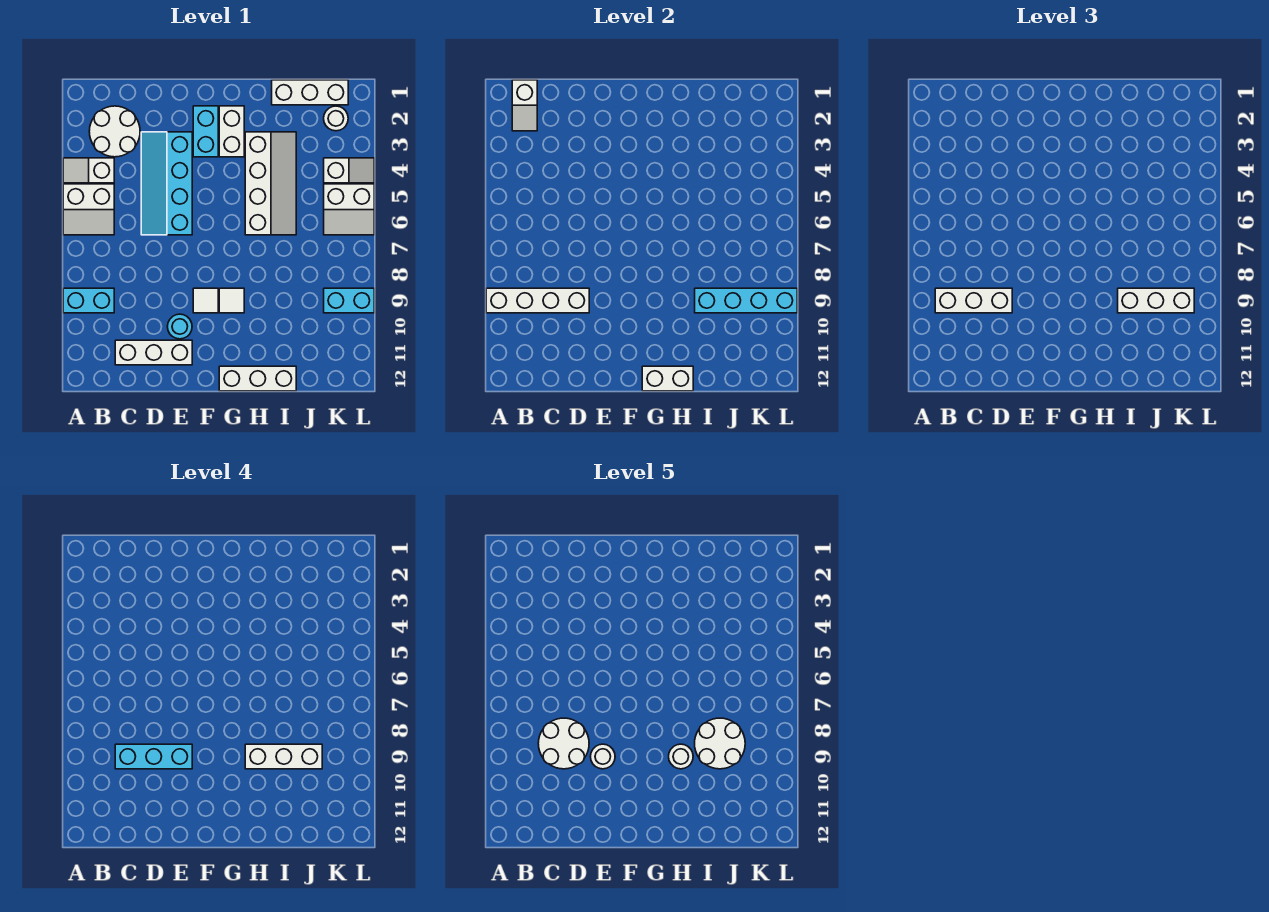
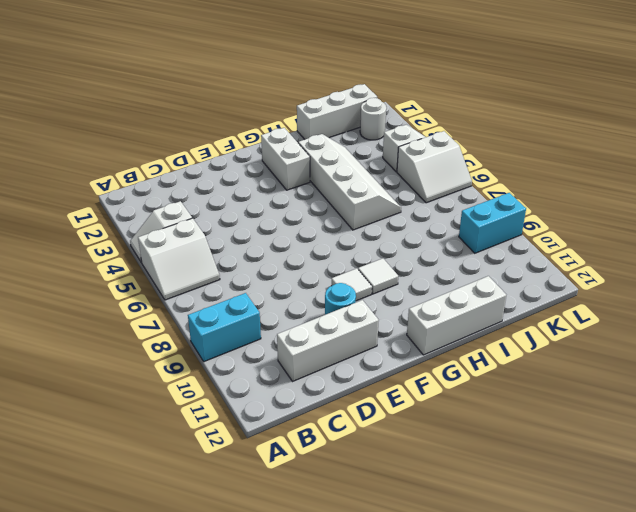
none -> white 2x2 round brick [89,106,140,157]
none -> cyan 2x4 slope [141,132,192,235]
none -> cyan 1x2 brick [193,106,218,157]
none -> white 1x4 brick [486,288,589,313]

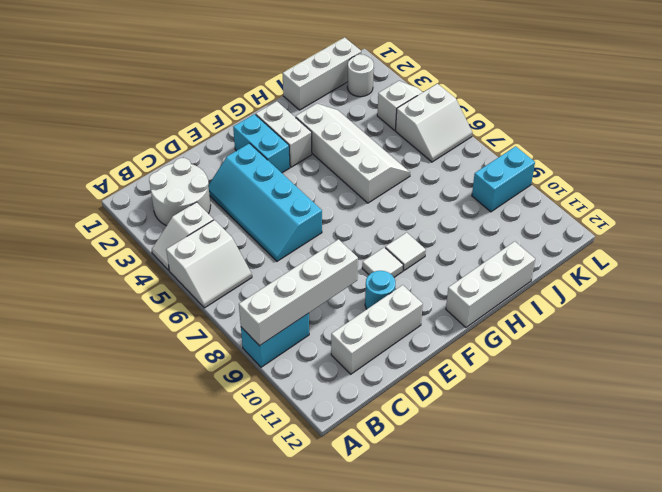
none -> white 1x2 slope [512,80,537,131]
none -> white 1x2 brick [642,366,693,391]
none -> cyan 1x4 brick [695,288,797,313]
none -> white 1x3 brick [935,288,1012,313]

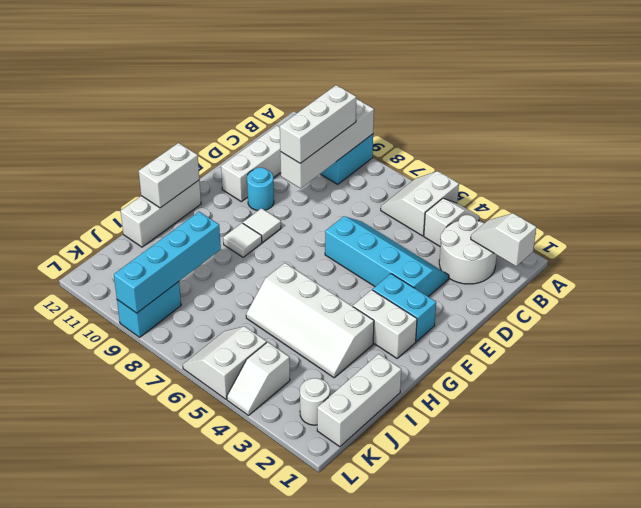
none -> white 1x3 brick [1118,288,1194,313]
none -> cyan 1x3 brick [115,744,192,769]
none -> white 1x3 brick [245,744,322,769]
none -> white 2x2 round brick [538,718,589,769]

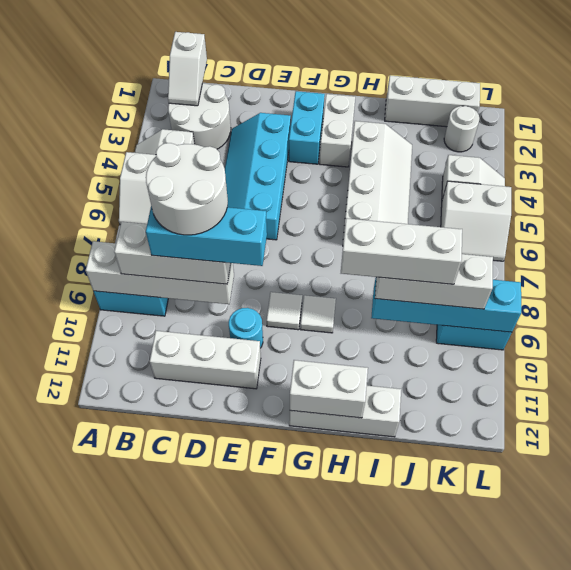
none -> white 1x1 round brick [591,744,615,769]
none -> white 1x1 round brick [669,744,693,769]
none -> white 2x2 round brick [695,718,745,769]

